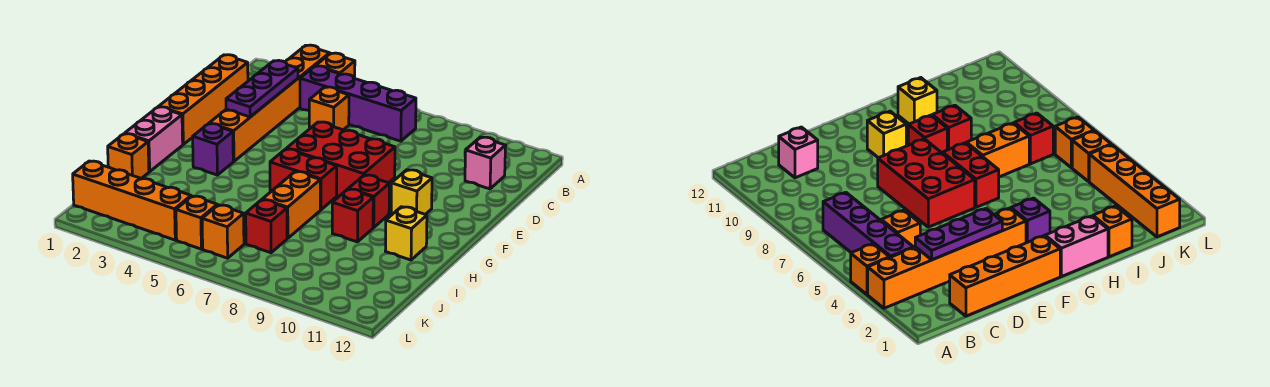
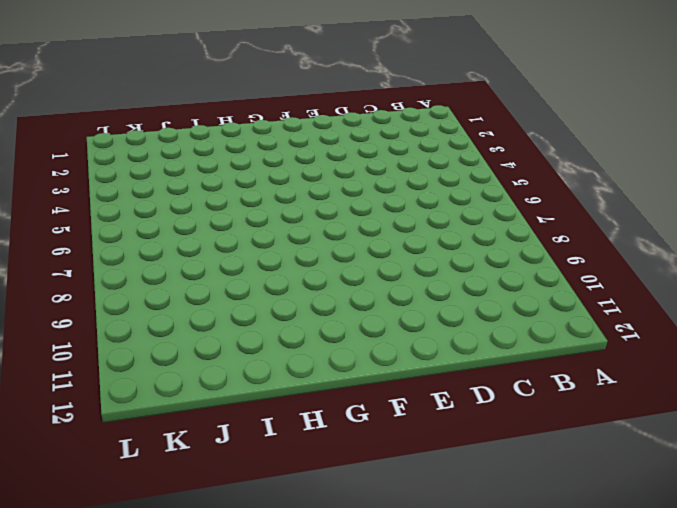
none -> orange 1x6 brick [209,45,330,161]
none -> orange 1x1 brick [316,53,355,78]
none -> purple 1x4 brick [300,66,416,141]

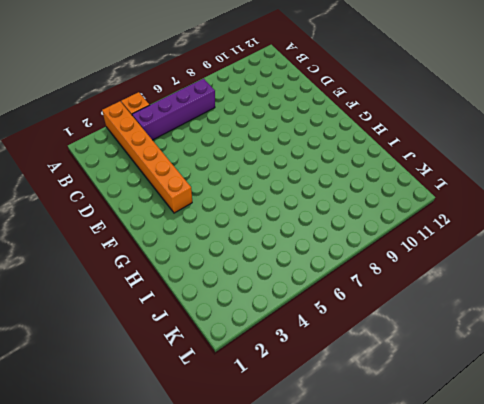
none -> orange 1x4 brick [159,55,248,144]
none -> orange 1x1 brick [309,87,349,130]
none -> pink 1x1 brick [465,137,506,189]

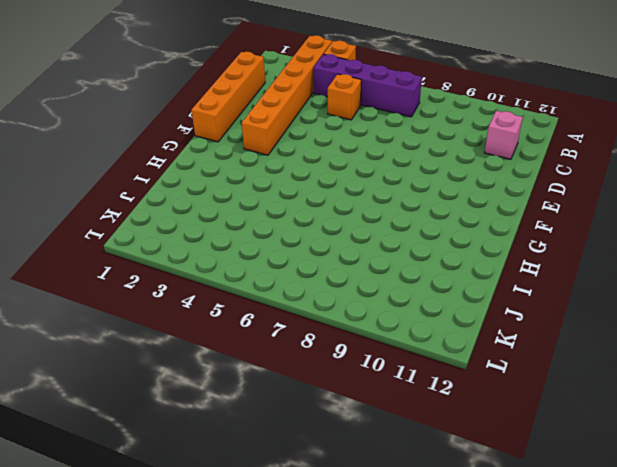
none -> red 2x3 brick [286,122,395,196]
none -> yellow 1x1 brick [391,170,432,214]
none -> pink 1x2 brick [125,107,183,172]

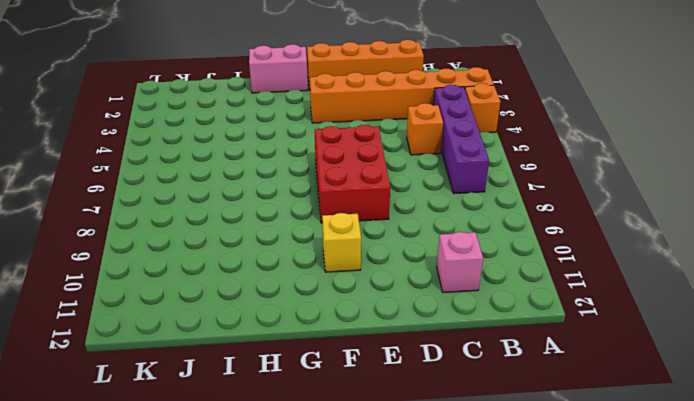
none -> purple 1x1 brick [193,124,233,175]
none -> red 1x2 brick [270,149,337,210]
none -> red 1x1 brick [349,175,389,228]

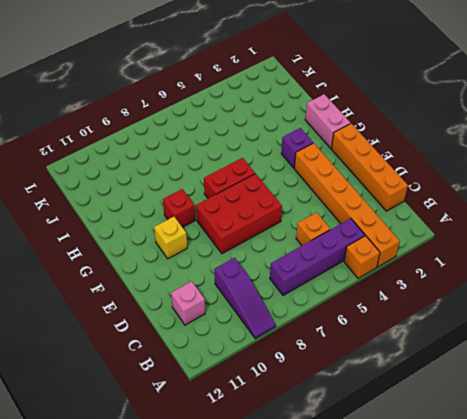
purple 1x3 slope [214,258,276,339] -> none
none -> orange 1x2 brick [263,171,320,238]
none -> red 1x1 brick [332,189,373,242]
none -> yellow 1x1 brick [386,207,427,260]

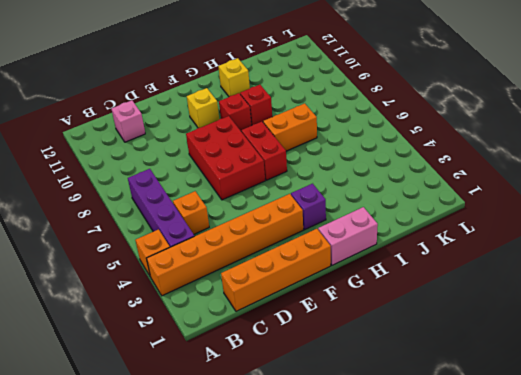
none -> orange 1x1 brick [108,134,149,178]
none -> red 1x1 brick [246,200,287,253]
none -> orange 1x4 brick [73,161,191,240]

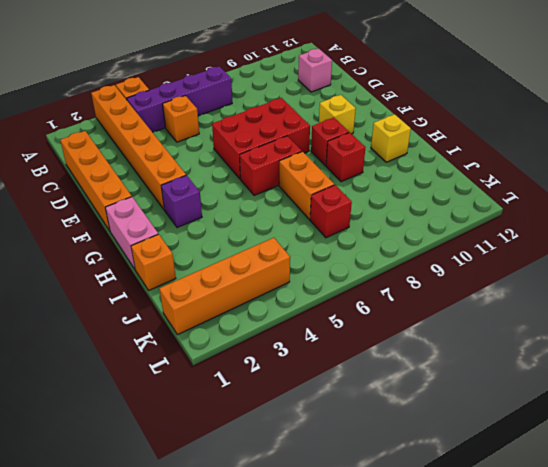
none -> orange 1x1 brick [176,196,217,249]
none -> orange 1x1 brick [202,205,244,258]
none -> purple 1x3 plate [226,60,298,117]

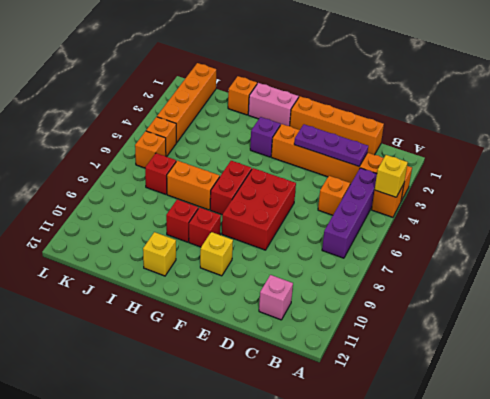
yellow 1x1 brick [375,155,408,197] -> none

